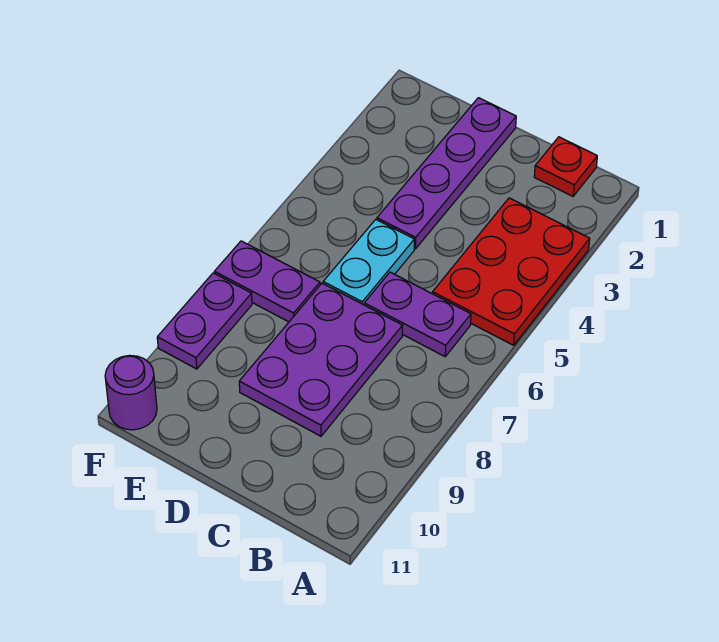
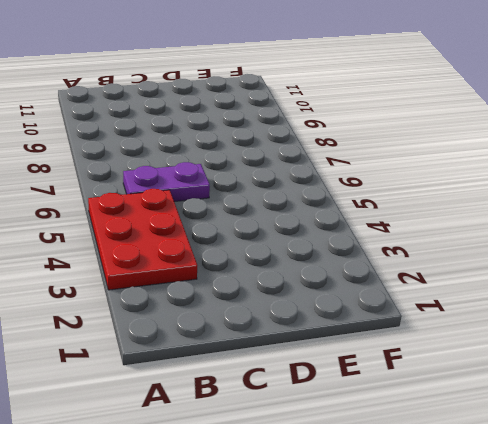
none -> red 1x1 plate [534,137,597,196]
none -> purple 2x3 plate [239,283,402,436]

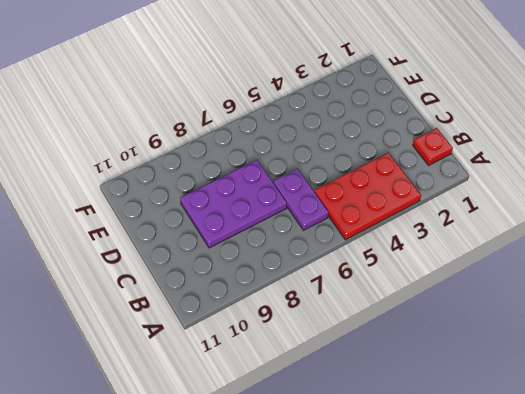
none -> purple 1x4 plate [377,98,516,249]
none -> cyan 1x2 plate [323,220,414,305]

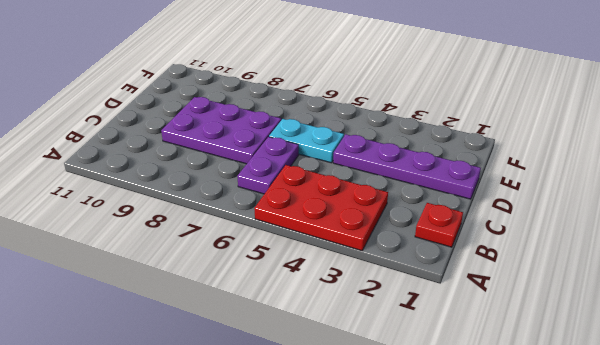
none -> purple 1x2 plate [214,241,320,322]
none -> purple 1x2 plate [157,273,252,369]

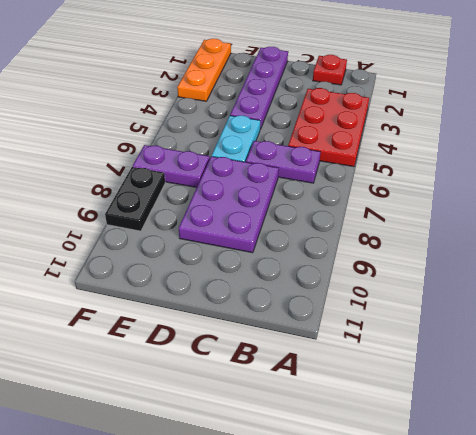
orange 1x3 plate [177,39,231,101] -> none
black 1x2 plate [105,167,165,231] -> purple 1x2 plate [157,273,252,369]
none -> purple 1x1 round brick [105,355,157,430]

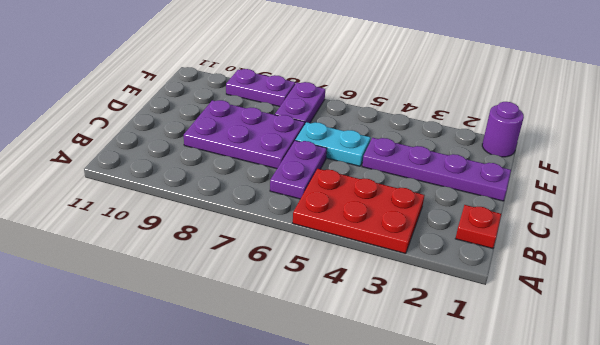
purple 1x1 round brick [482,102,524,157] -> purple 1x1 round brick moved to [105,355,157,430]

